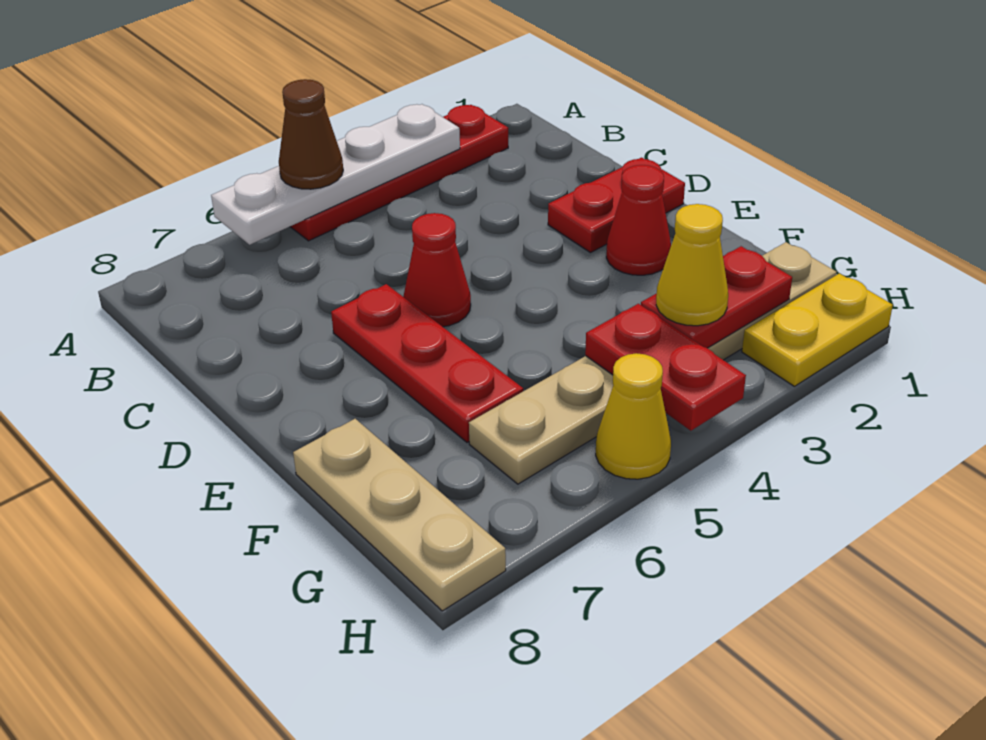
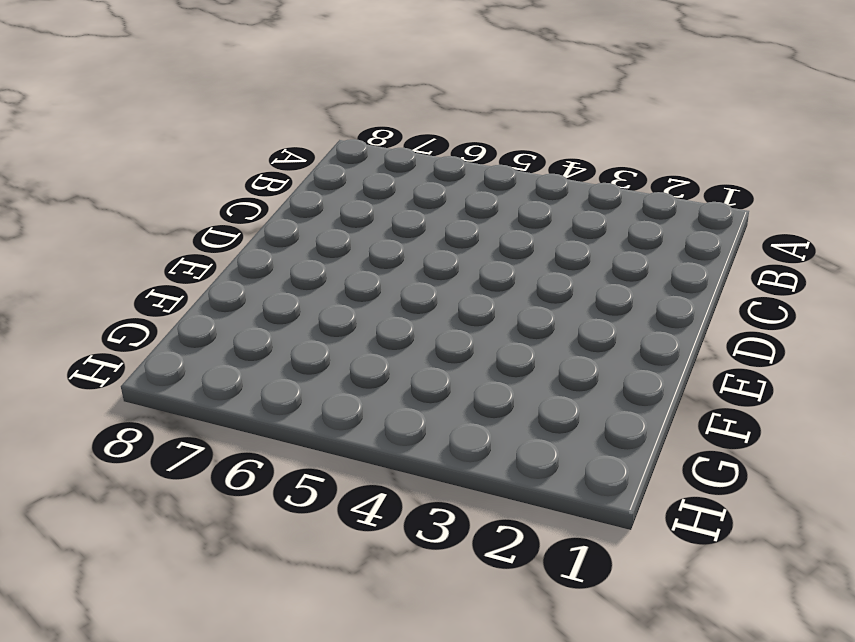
none -> red 1x4 plate [290,105,508,241]
none -> red 1x2 plate [548,158,685,253]
none -> red 1x1 cone [403,213,471,327]

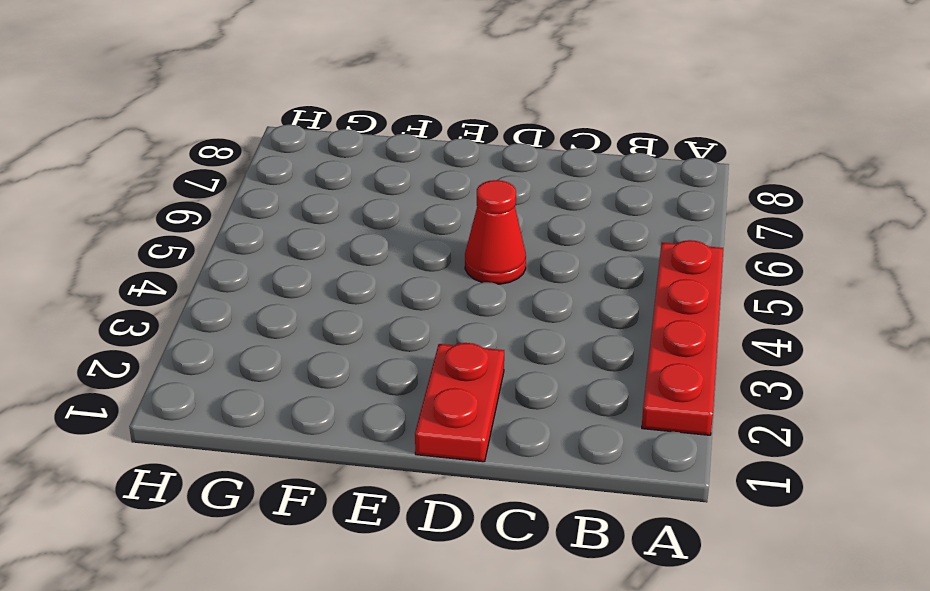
none -> red 1x3 plate [331,284,523,443]
none -> red 1x1 cone [606,165,671,275]
none -> tan 1x3 plate [293,419,506,611]

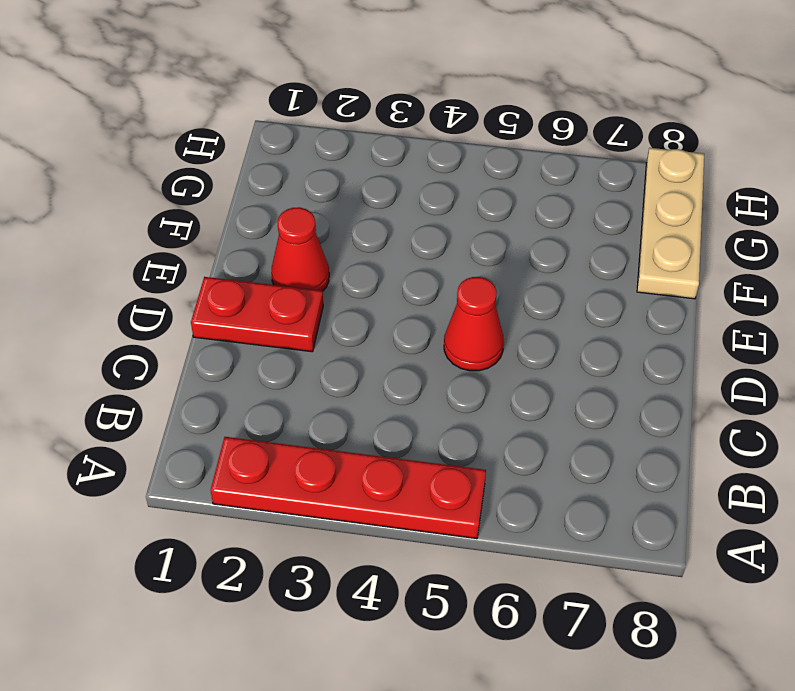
none -> red 1x3 plate [331,284,523,443]
none -> tan 1x6 plate [469,242,837,484]
none -> yellow 1x2 plate [742,273,893,386]

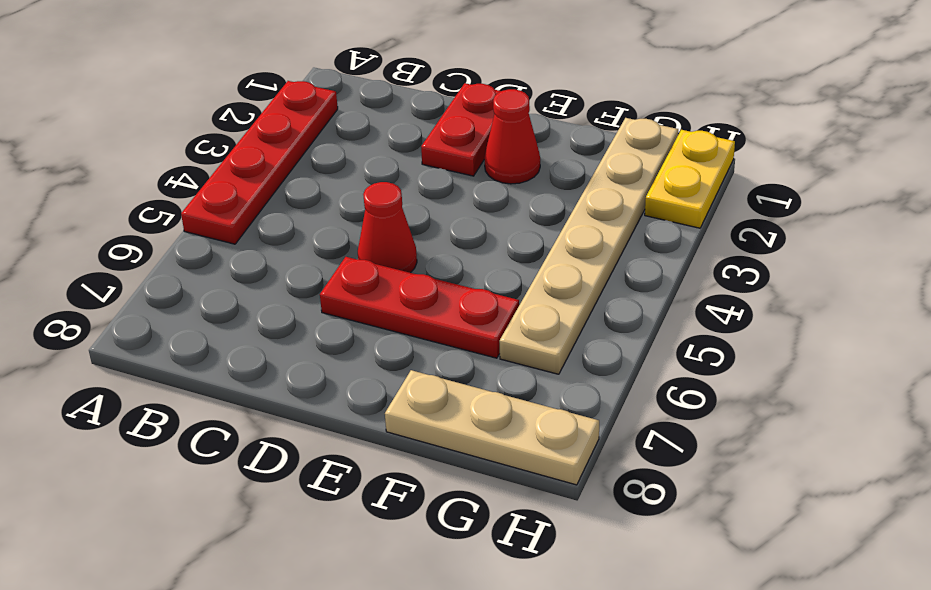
none -> yellow 1x1 cone [596,353,671,479]
none -> white 1x4 plate [211,104,460,245]
none -> red 1x2 plate [641,246,792,348]

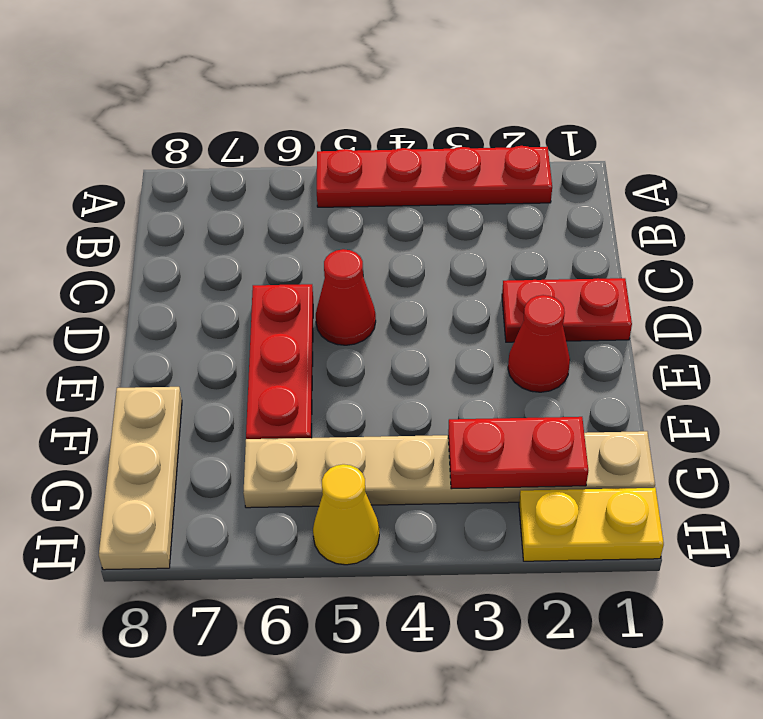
none -> white 1x4 plate [211,104,460,245]
none -> red 1x2 plate [585,304,746,431]
none -> brown 1x1 cone [279,79,343,189]

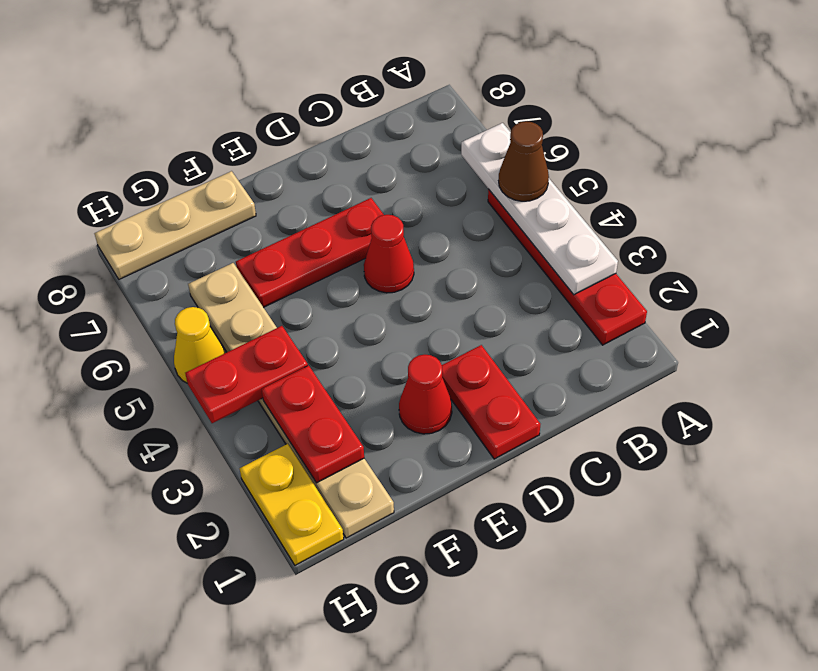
none -> yellow 1x1 cone [656,204,728,326]

